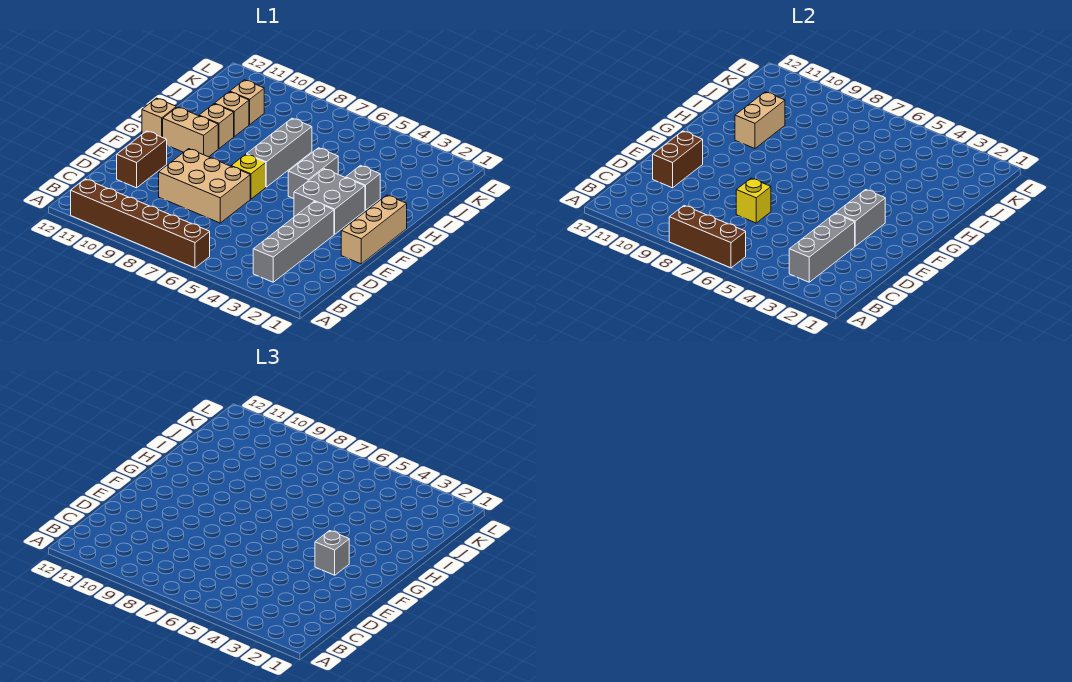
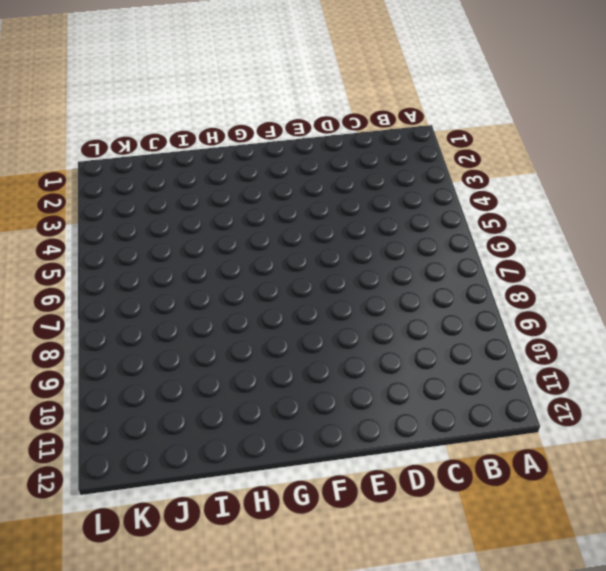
none -> brown 1x6 brick [71,179,210,268]
none -> grey 1x4 brick [253,202,334,282]
none -> tan 2x3 brick [159,149,250,223]

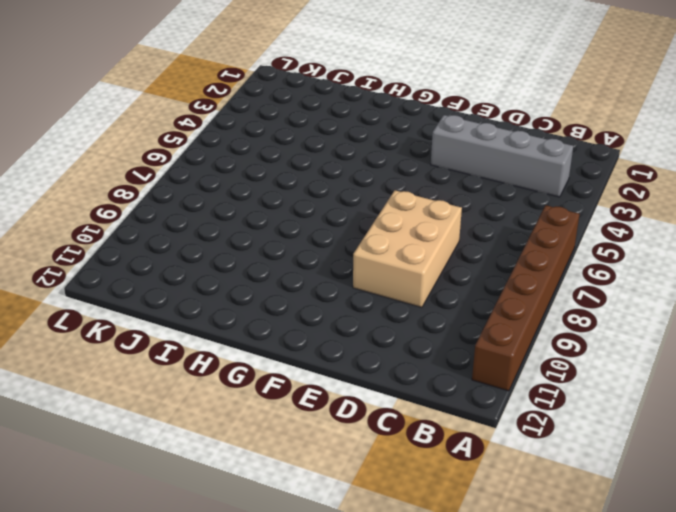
none -> brown 1x2 brick [117,131,167,188]
none -> tan 1x3 brick [341,195,407,264]
none -> grey 2x2 brick [294,169,365,234]

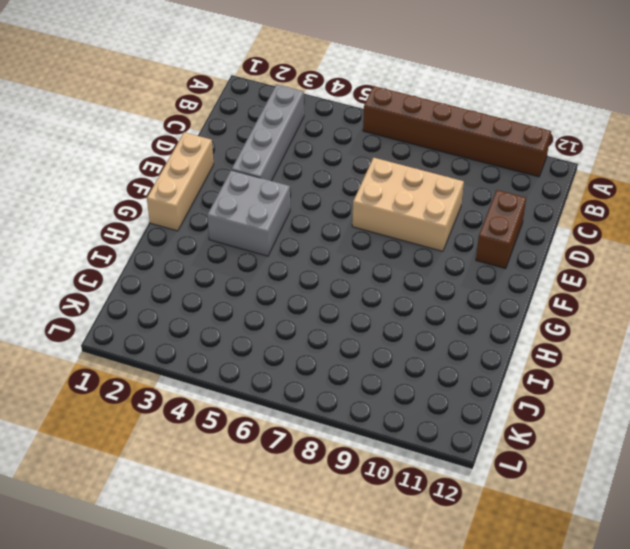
none -> yellow 1x1 brick [231,154,266,199]
none -> grey 1x2 brick [288,148,338,199]
none -> grey 1x3 brick [247,118,312,187]

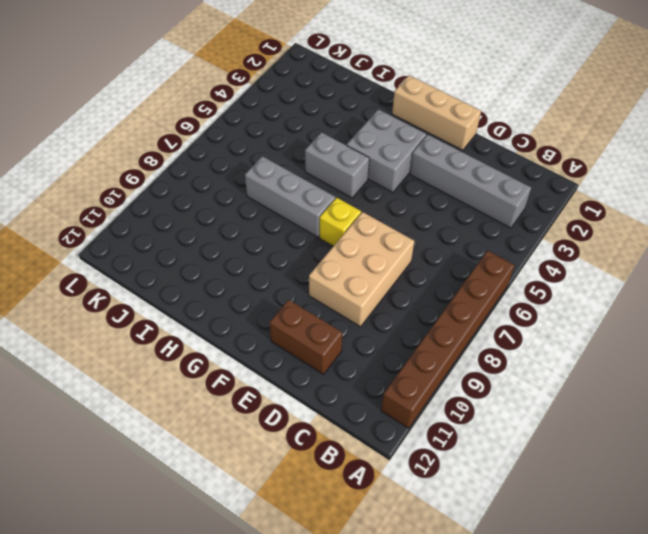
none -> tan 1x2 brick [163,107,218,157]
none -> tan 1x1 brick [142,98,176,137]
none -> grey 1x1 brick [346,165,380,210]

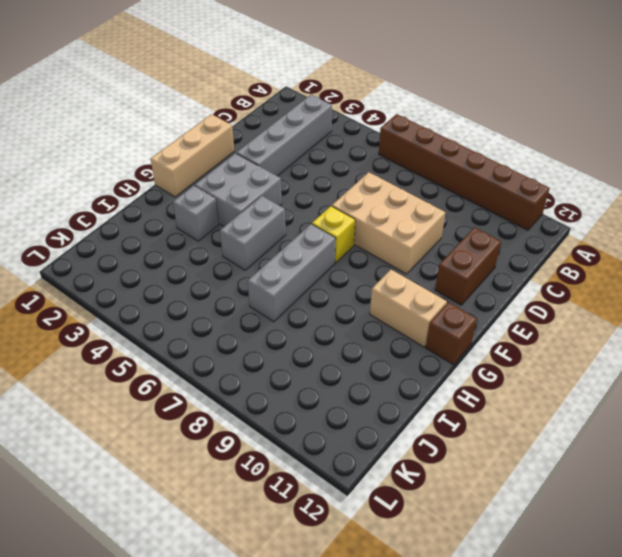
brown 1x1 brick [426,302,477,365] -> tan 1x1 brick [142,98,176,137]
none -> tan 1x1 brick [199,104,234,149]
none -> tan 1x1 brick [214,92,249,136]
none -> tan 1x1 brick [230,80,264,125]

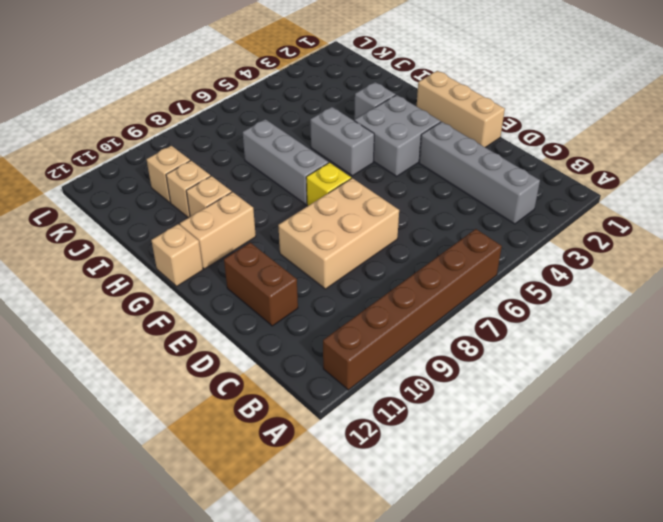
none -> brown 1x3 brick [669,206,746,268]
none -> grey 1x3 brick [789,214,855,282]
none -> yellow 1x1 brick [736,178,771,223]

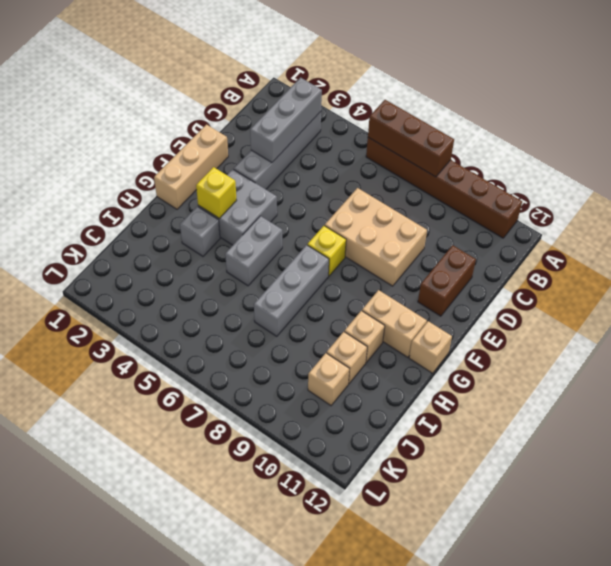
yellow 1x1 brick [196,167,236,219] -> yellow 1x1 brick moved to [736,178,771,223]
none -> brown 1x2 brick [653,131,703,188]
none -> grey 1x2 brick [836,190,885,246]
none -> tan 1x2 brick [735,92,785,149]

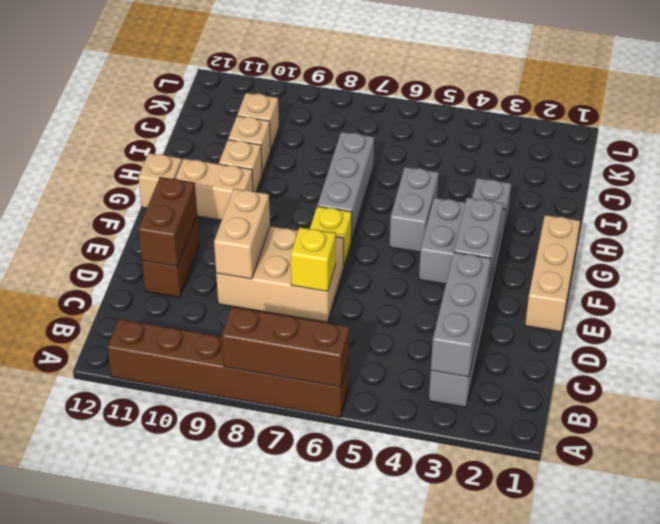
tan 1x2 brick [214,189,270,279] -> tan 1x2 brick moved to [735,92,785,149]
none -> grey 1x1 brick [315,531,349,575]

